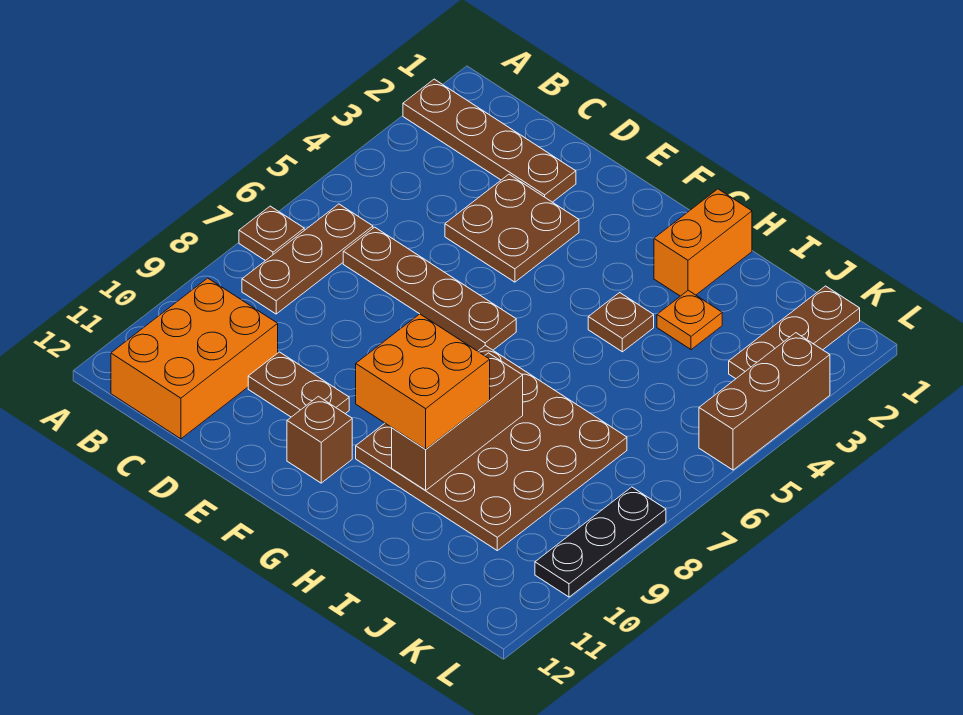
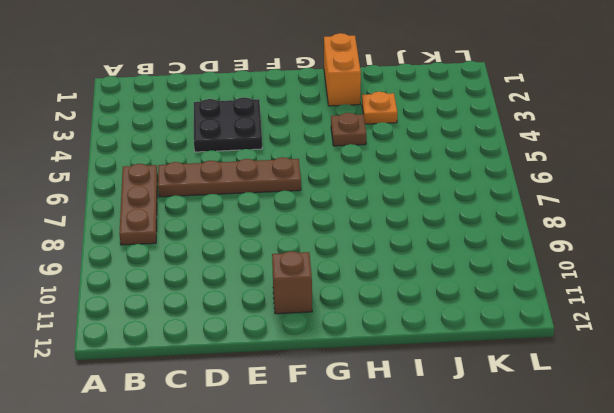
black 2x2 plate [194,97,262,152] -> brown 2x2 plate [445,174,579,282]
none -> brown 1x4 plate [403,79,576,202]
none -> brown 1x1 plate [239,206,304,261]
none -> orange 2x3 brick [111,278,278,439]

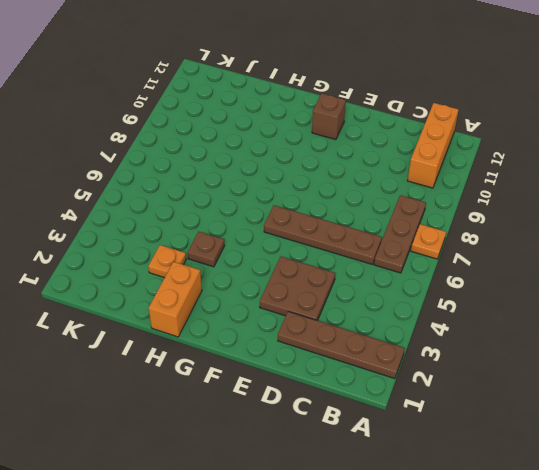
orange 1x1 plate [411,224,446,259] -> brown 1x1 plate [239,206,304,261]
orange 1x3 brick [408,103,458,188] -> orange 2x3 brick [111,278,278,439]
none -> brown 1x2 plate [248,352,349,417]
none -> brown 4x4 plate [356,345,627,551]
none -> brown 1x3 plate [729,286,860,379]

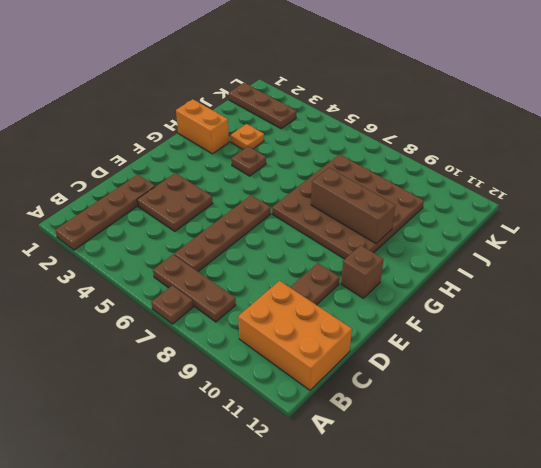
none -> brown 1x3 brick [699,333,830,470]
none -> black 1x3 plate [535,487,666,597]
none -> orange 2x2 brick [356,314,490,449]

